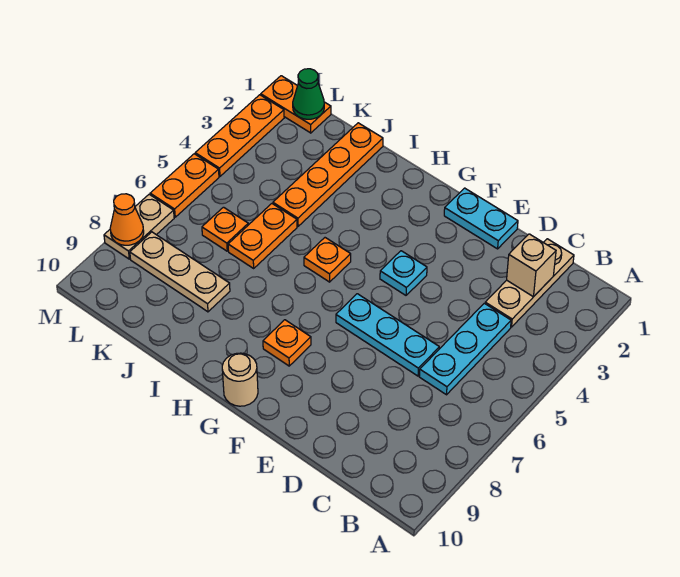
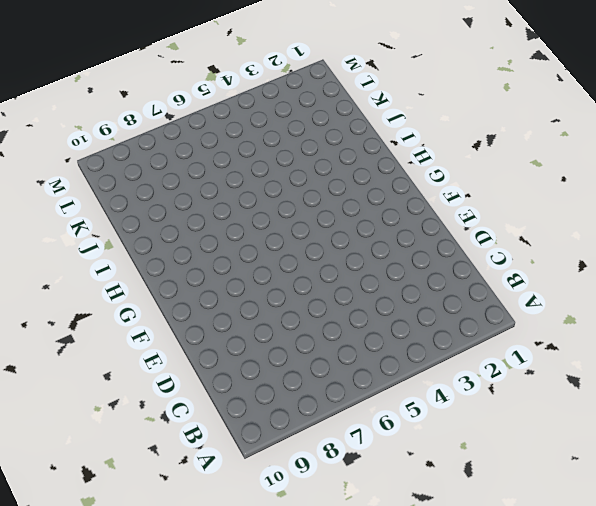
none -> tan 1x3 plate [485,239,574,327]
none -> cyan 1x3 plate [419,303,511,395]
none -> cyan 1x3 plate [336,294,439,376]

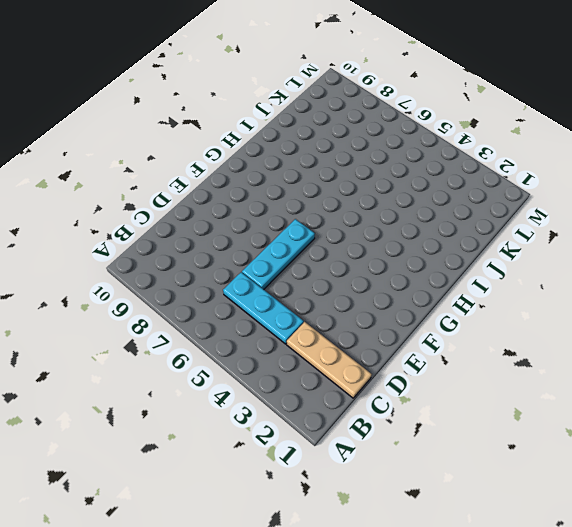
none -> cyan 1x2 plate [444,188,518,249]
none -> cyan 1x1 plate [380,251,427,295]
none -> orange 1x1 plate [263,320,311,366]

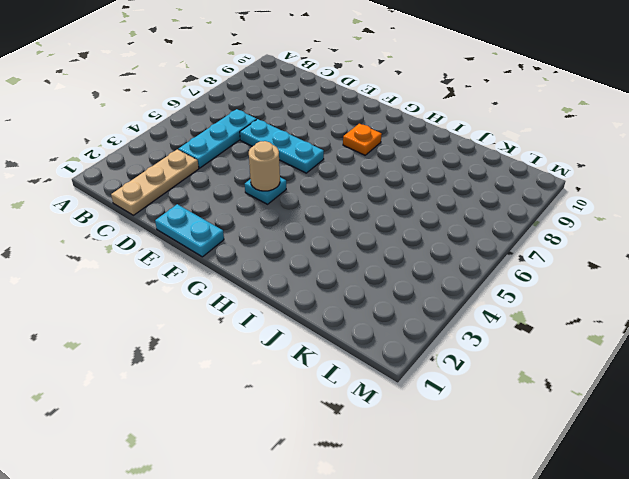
tan 1x1 round brick [249,141,280,191] -> tan 1x1 round brick moved to [222,353,258,406]
none -> orange 1x1 plate [304,238,351,282]
none -> orange 1x4 plate [273,123,383,226]
none -> orange 1x2 plate [228,204,297,268]

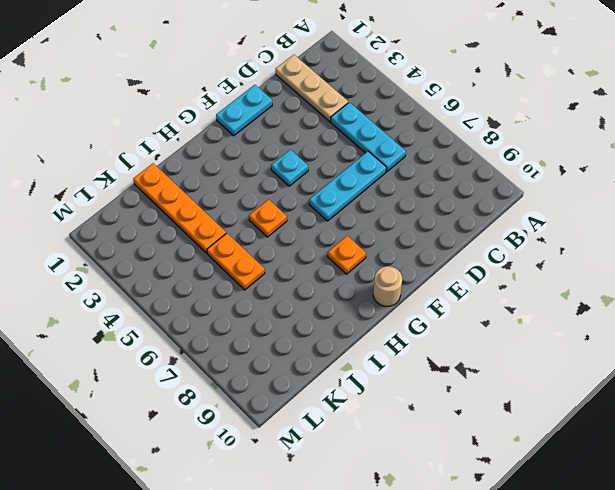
none -> tan 1x3 plate [130,232,230,312]
none -> orange 1x1 plate [202,207,248,251]
none -> orange 1x2 plate [261,76,331,133]

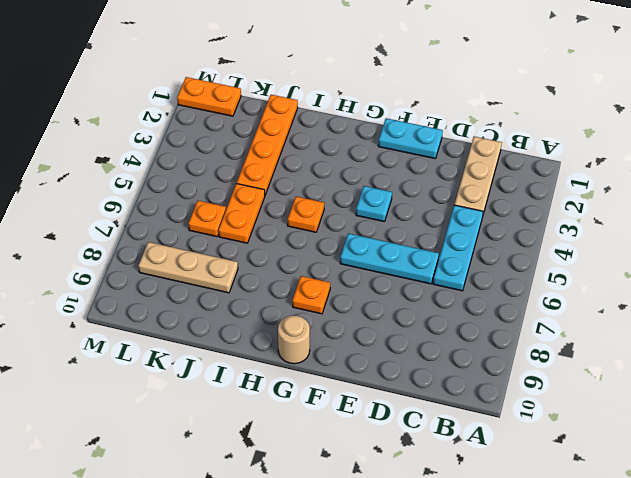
none -> orange 1x3 plate [195,95,284,176]
none -> orange 1x2 plate [150,154,219,217]
none -> tan 1x2 plate [104,194,174,259]

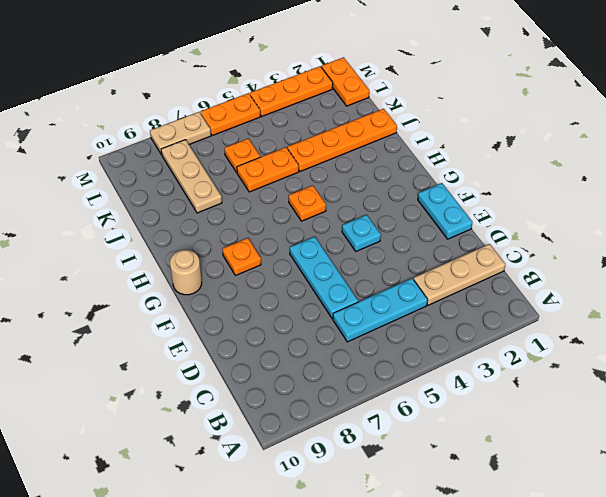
none -> tan 1x1 brick [507,234,556,297]
none -> green 1x1 cone [293,69,324,119]
none -> orange 1x1 cone [110,194,144,245]

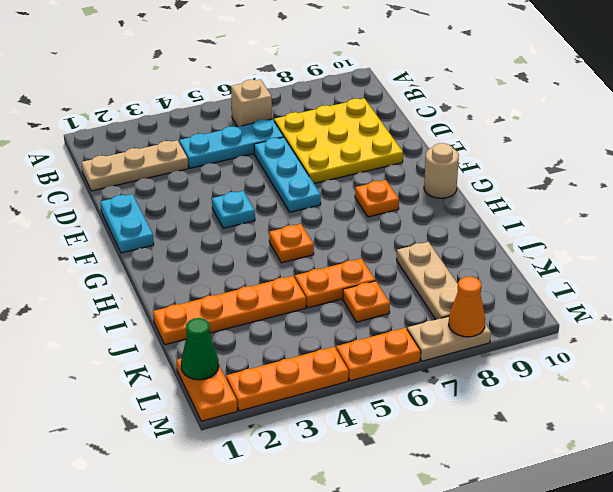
tan 1x1 brick [231,79,272,127] -> tan 1x1 brick moved to [507,234,556,297]
yellow 3x3 plate [274,98,403,184] -> none

